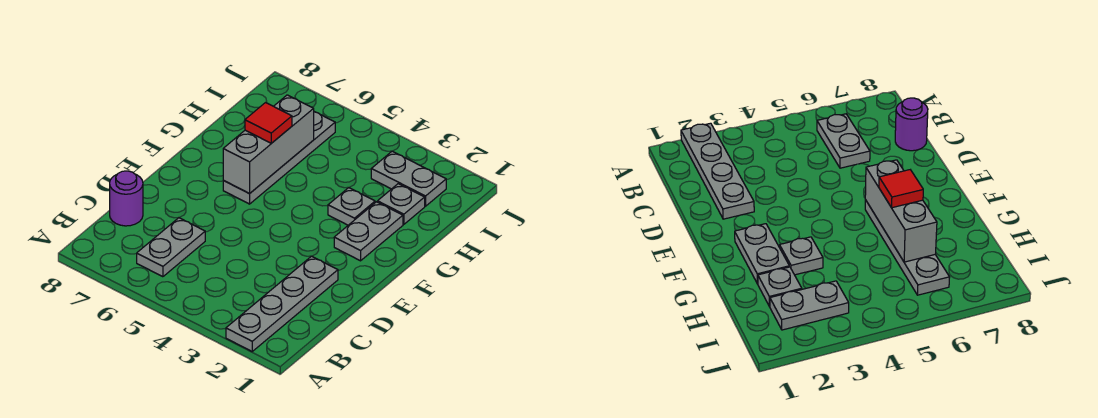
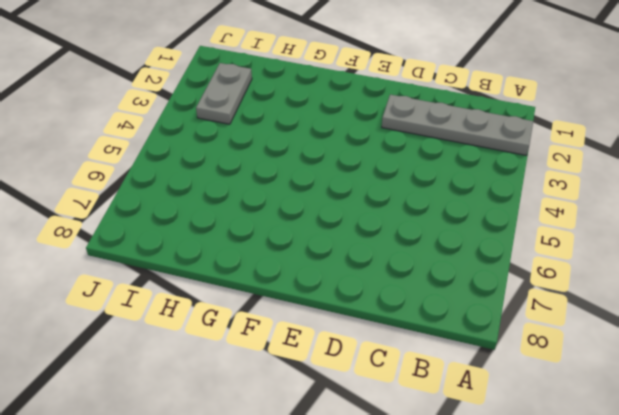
none -> grey 1x2 plate [137,218,205,277]
none -> purple 1x1 round brick [110,171,143,226]

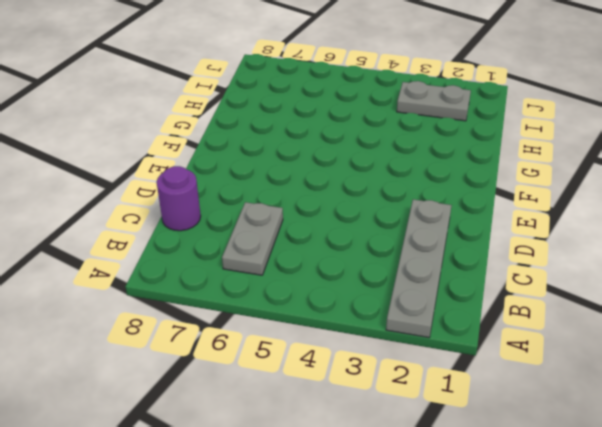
none -> grey 1x2 plate [334,202,403,261]
none -> grey 1x4 plate [223,112,335,204]

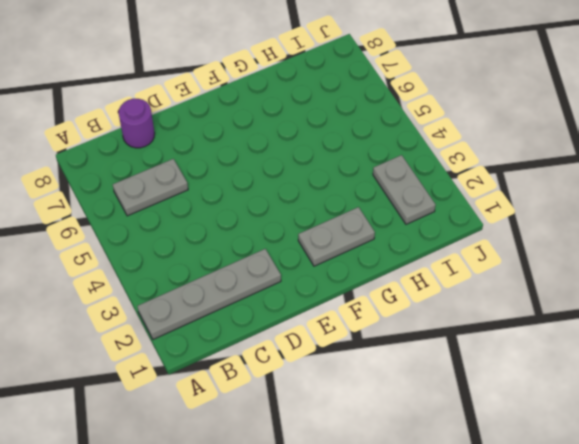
none -> grey 1x4 plate [223,112,335,204]
none -> grey 1x1 plate [328,188,375,225]

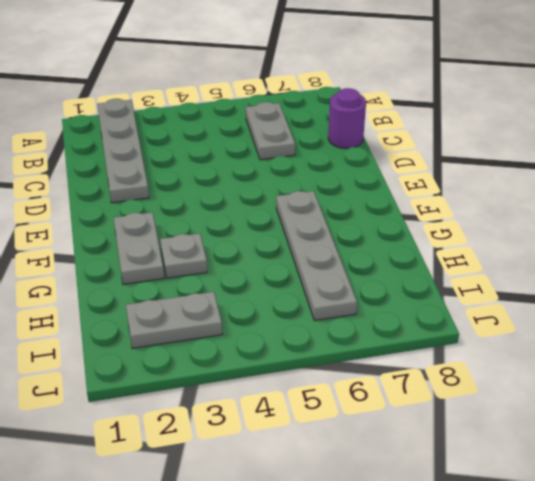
none -> grey 1x1 plate [378,184,425,224]
none -> grey 1x3 brick [223,95,314,194]

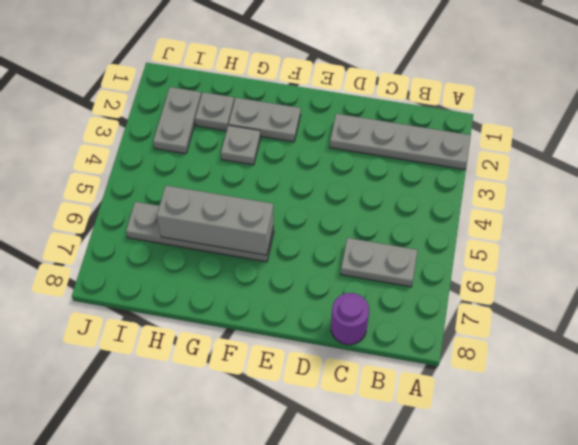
none -> red 1x1 tile [245,103,292,143]

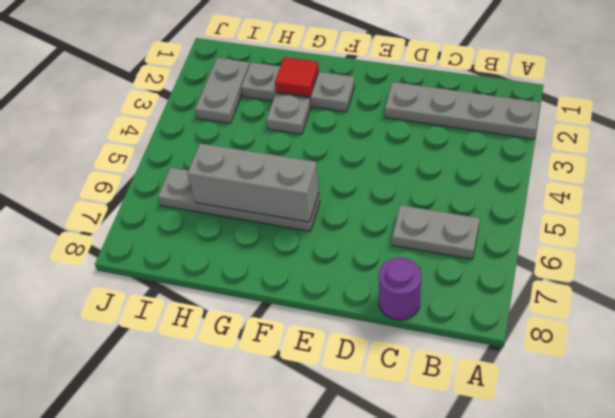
red 1x1 tile [275,57,319,97] -> red 1x1 tile moved to [245,103,292,143]

